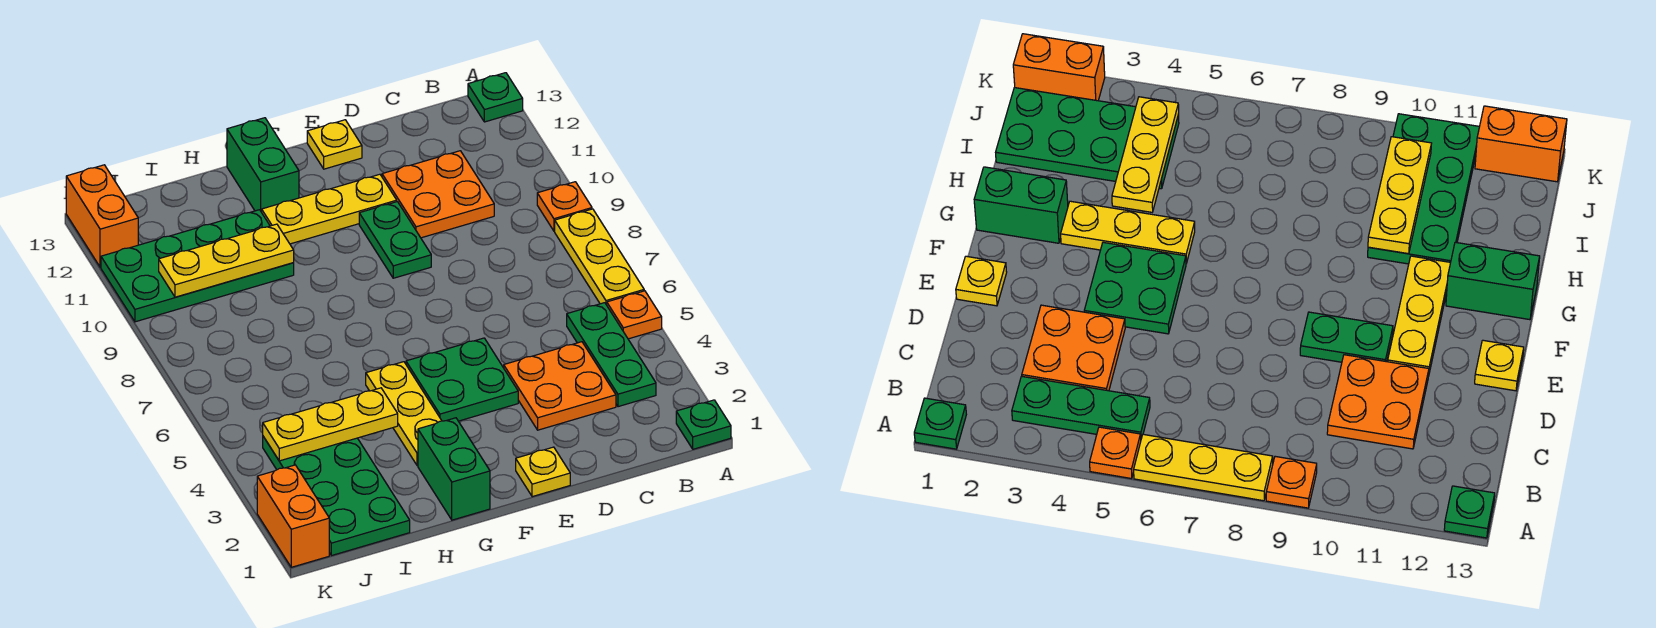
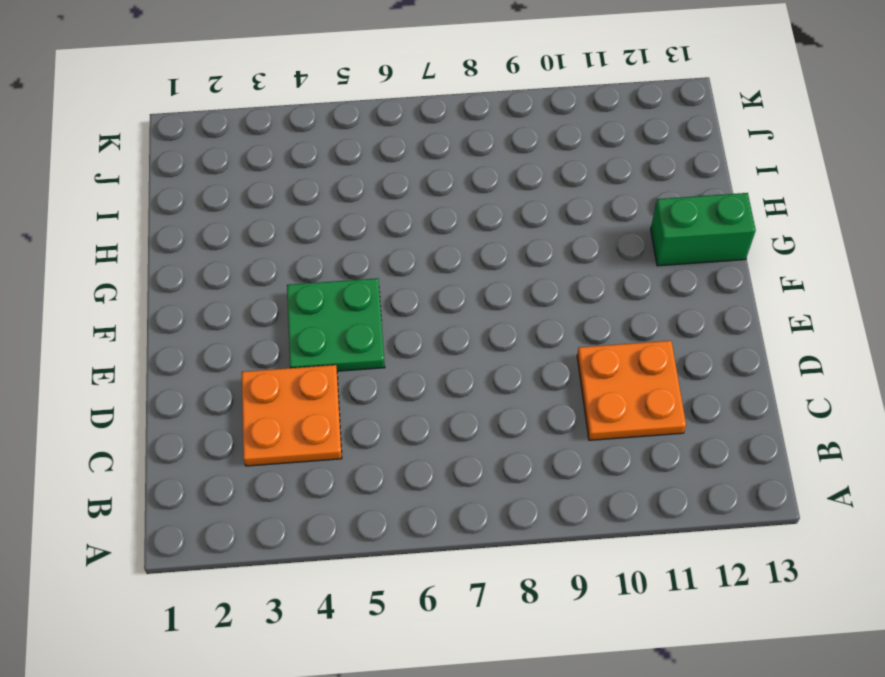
none -> green 1x1 plate [676,400,731,449]
none -> orange 1x1 plate [607,291,662,339]
none -> yellow 1x3 plate [555,209,644,305]

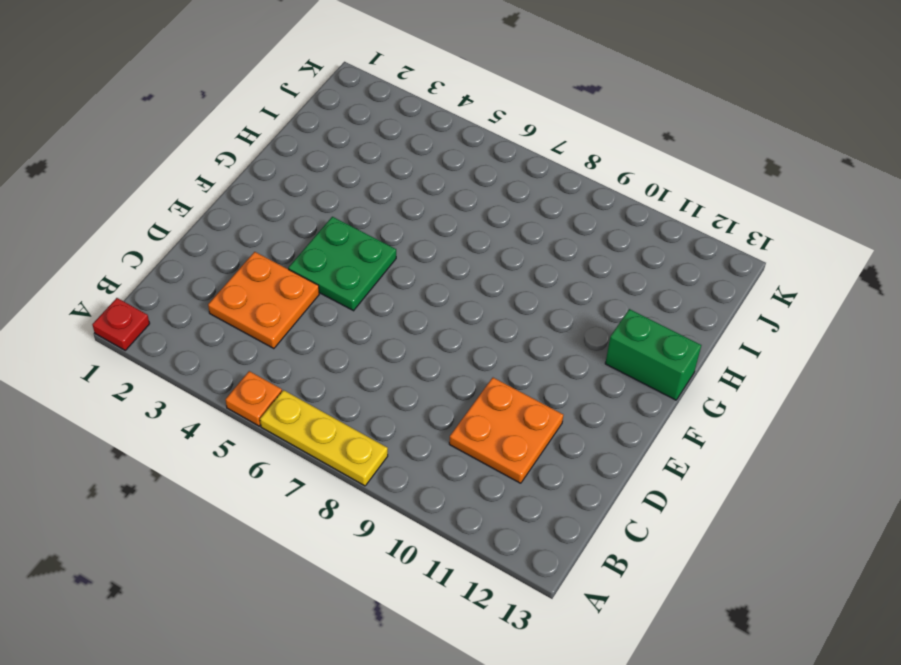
red 1x1 plate [92,298,150,350] -> green 1x1 plate [676,400,731,449]
none -> orange 1x1 plate [537,182,592,231]
none -> green 1x1 plate [468,73,523,122]
none -> green 1x3 plate [567,303,656,407]

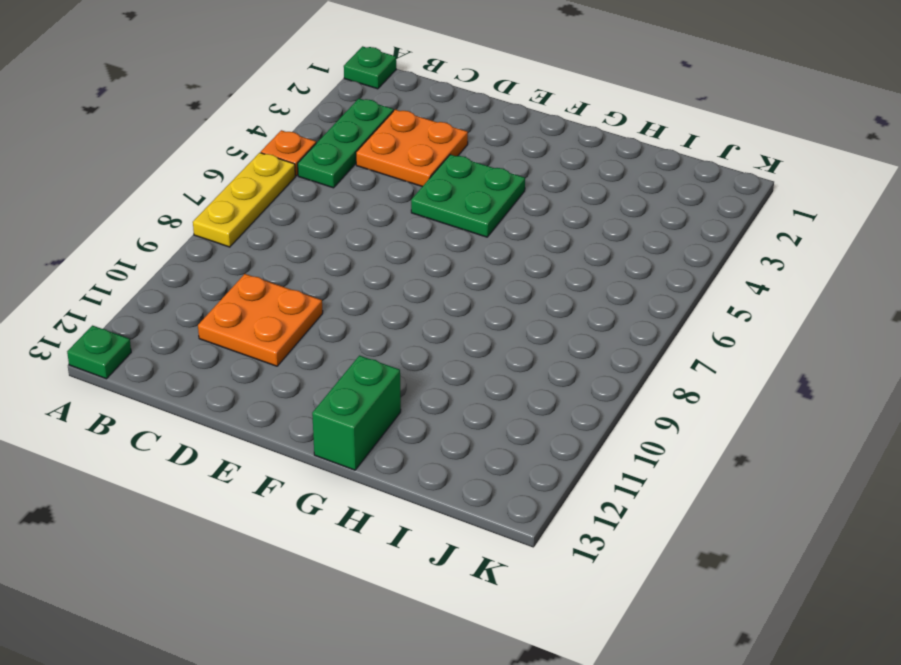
none -> orange 1x1 plate [537,182,592,231]
none -> yellow 1x1 plate [516,447,570,497]
none -> green 1x2 plate [359,202,431,278]

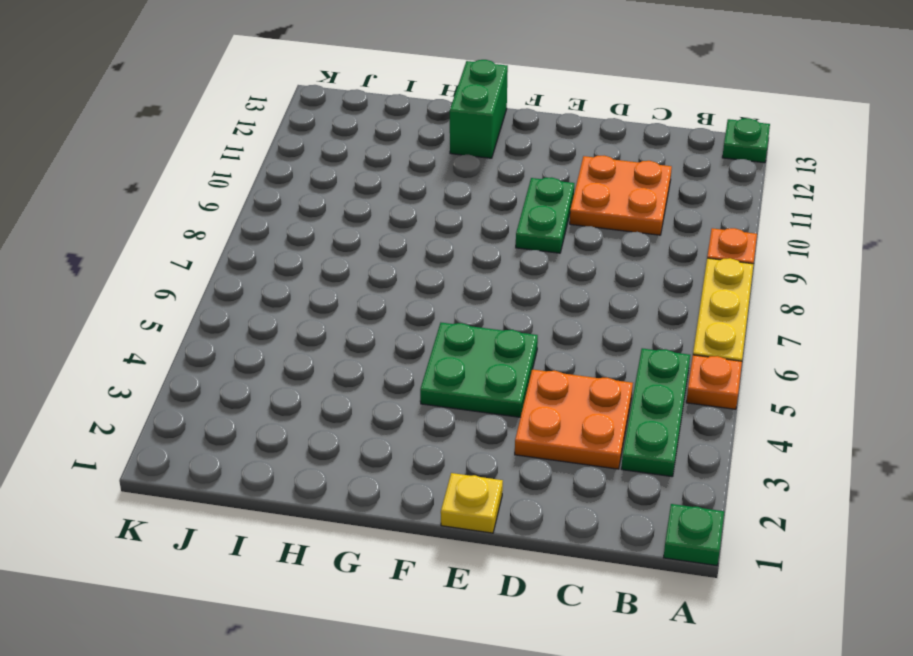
none -> yellow 1x3 plate [262,174,397,244]
none -> yellow 1x1 plate [307,120,362,169]
none -> green 1x2 brick [418,418,490,520]

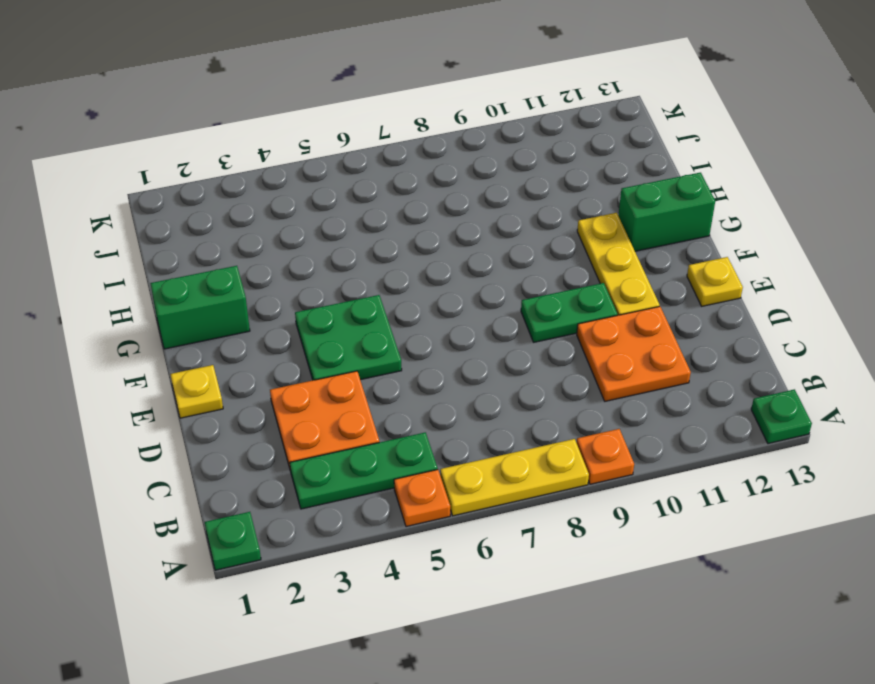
none -> yellow 1x3 plate [366,362,442,466]
none -> green 2x4 plate [101,210,294,322]
none -> green 2x4 plate [263,436,410,556]

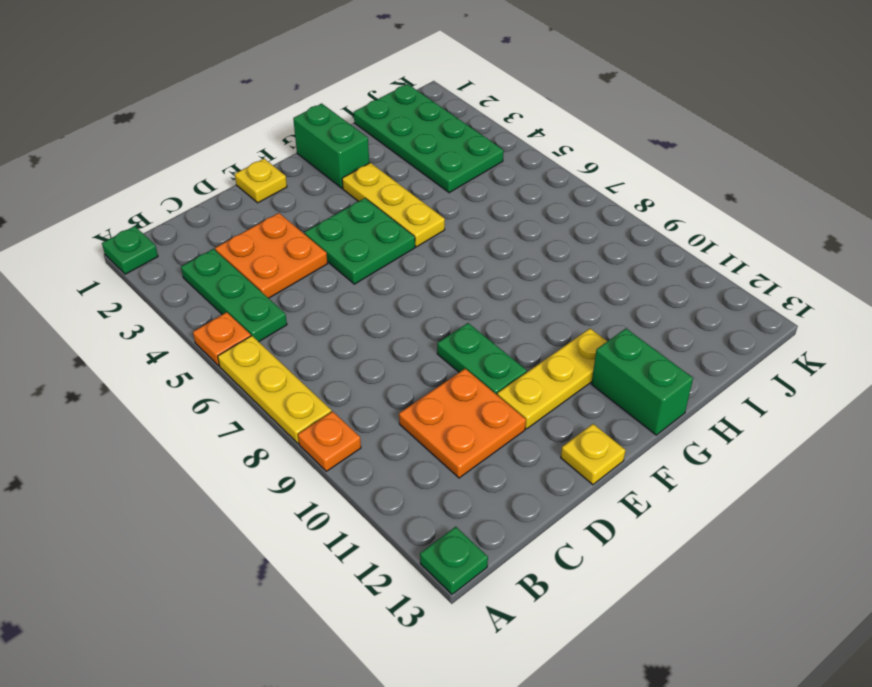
none -> green 2x4 plate [101,210,294,322]
none -> orange 1x2 brick [257,465,329,567]
none -> orange 1x2 brick [66,165,138,267]

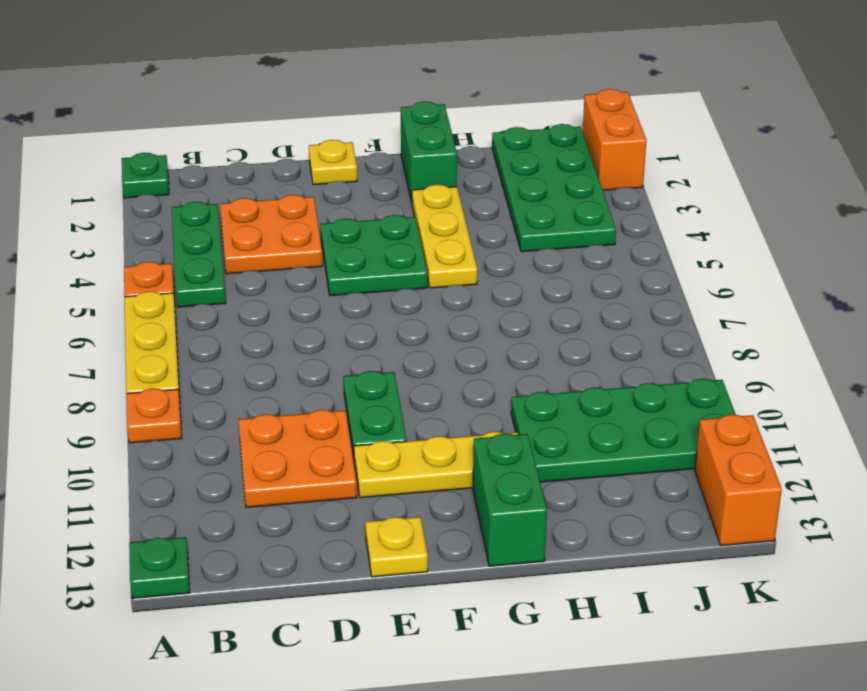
none -> yellow 1x3 plate [263,388,398,461]
none -> yellow 1x3 plate [159,224,294,297]

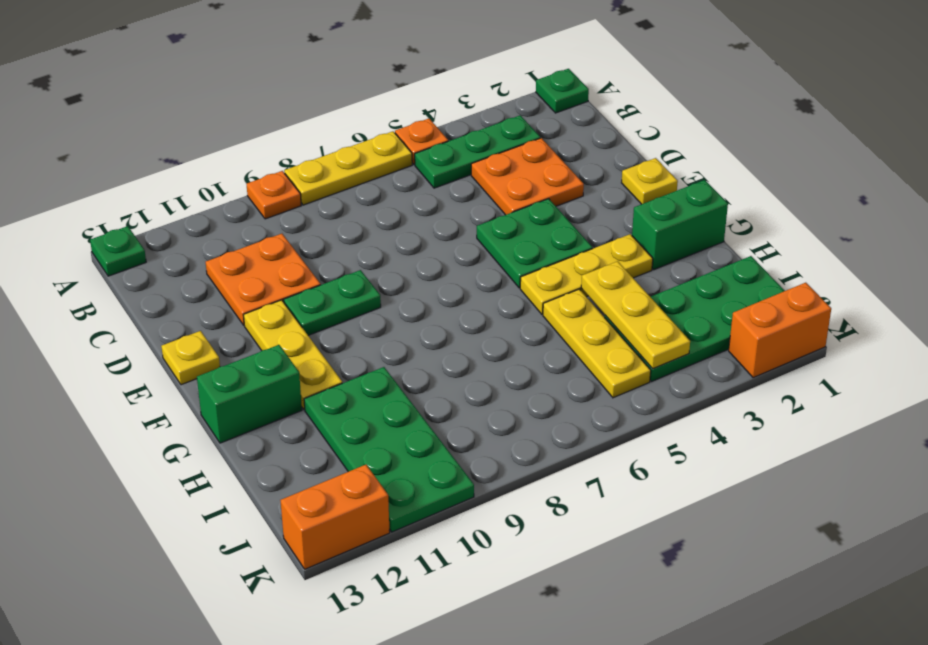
yellow 1x3 plate [543,289,651,398] -> yellow 1x3 plate moved to [159,224,294,297]

